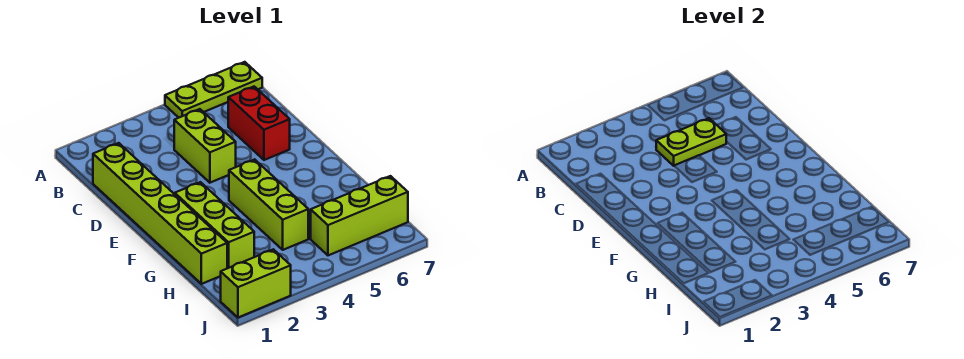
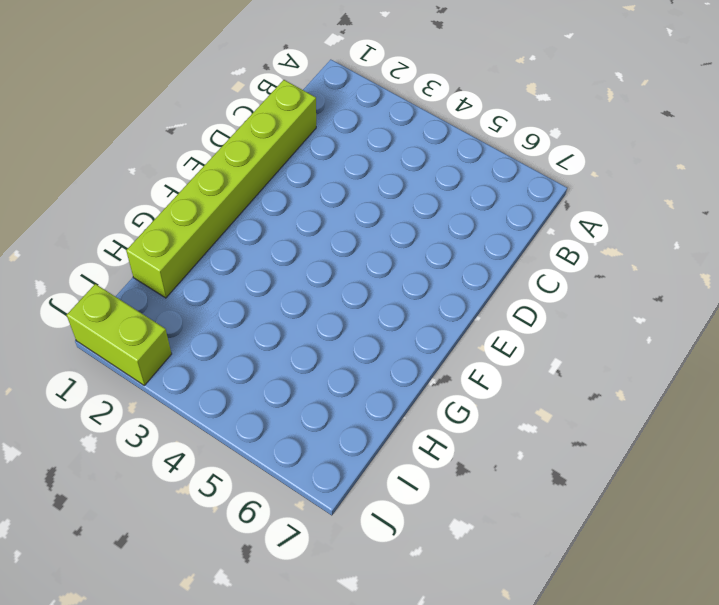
none -> lime 1x3 plate [165,62,262,118]
none -> lime 1x2 brick [174,109,236,183]

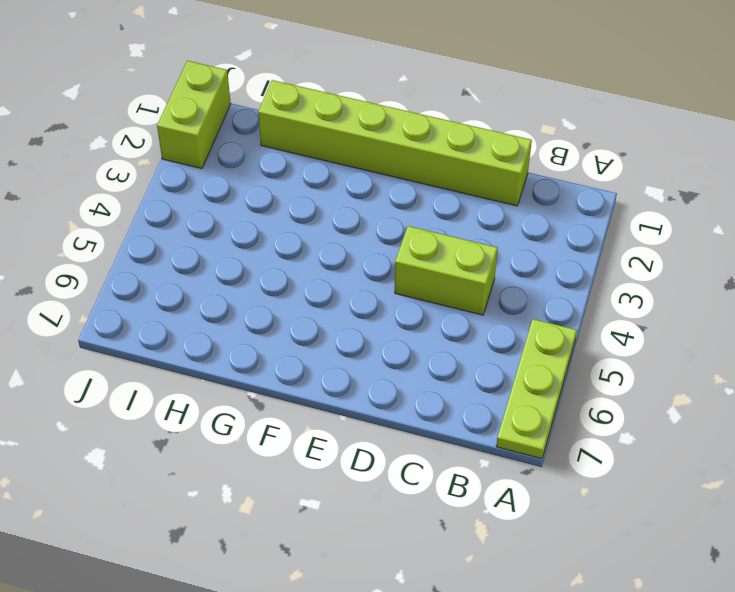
none -> red 1x2 brick [228,87,290,160]
none -> lime 1x3 brick [175,182,254,268]

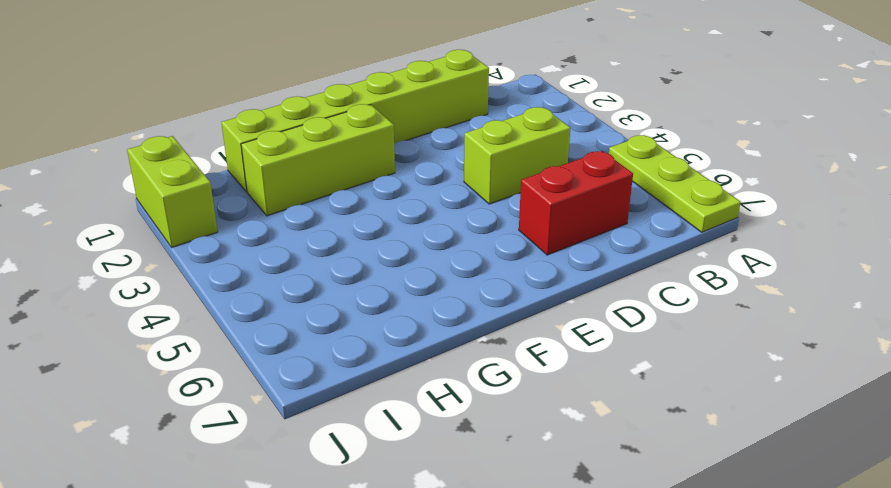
none -> lime 1x3 brick [229,159,308,250]
none -> lime 1x3 brick [311,176,408,255]

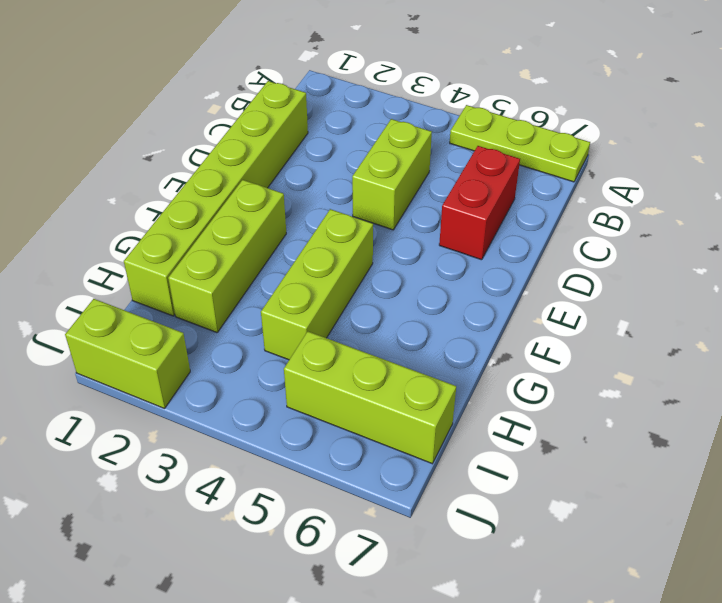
none -> lime 1x2 plate [656,118,726,166]

